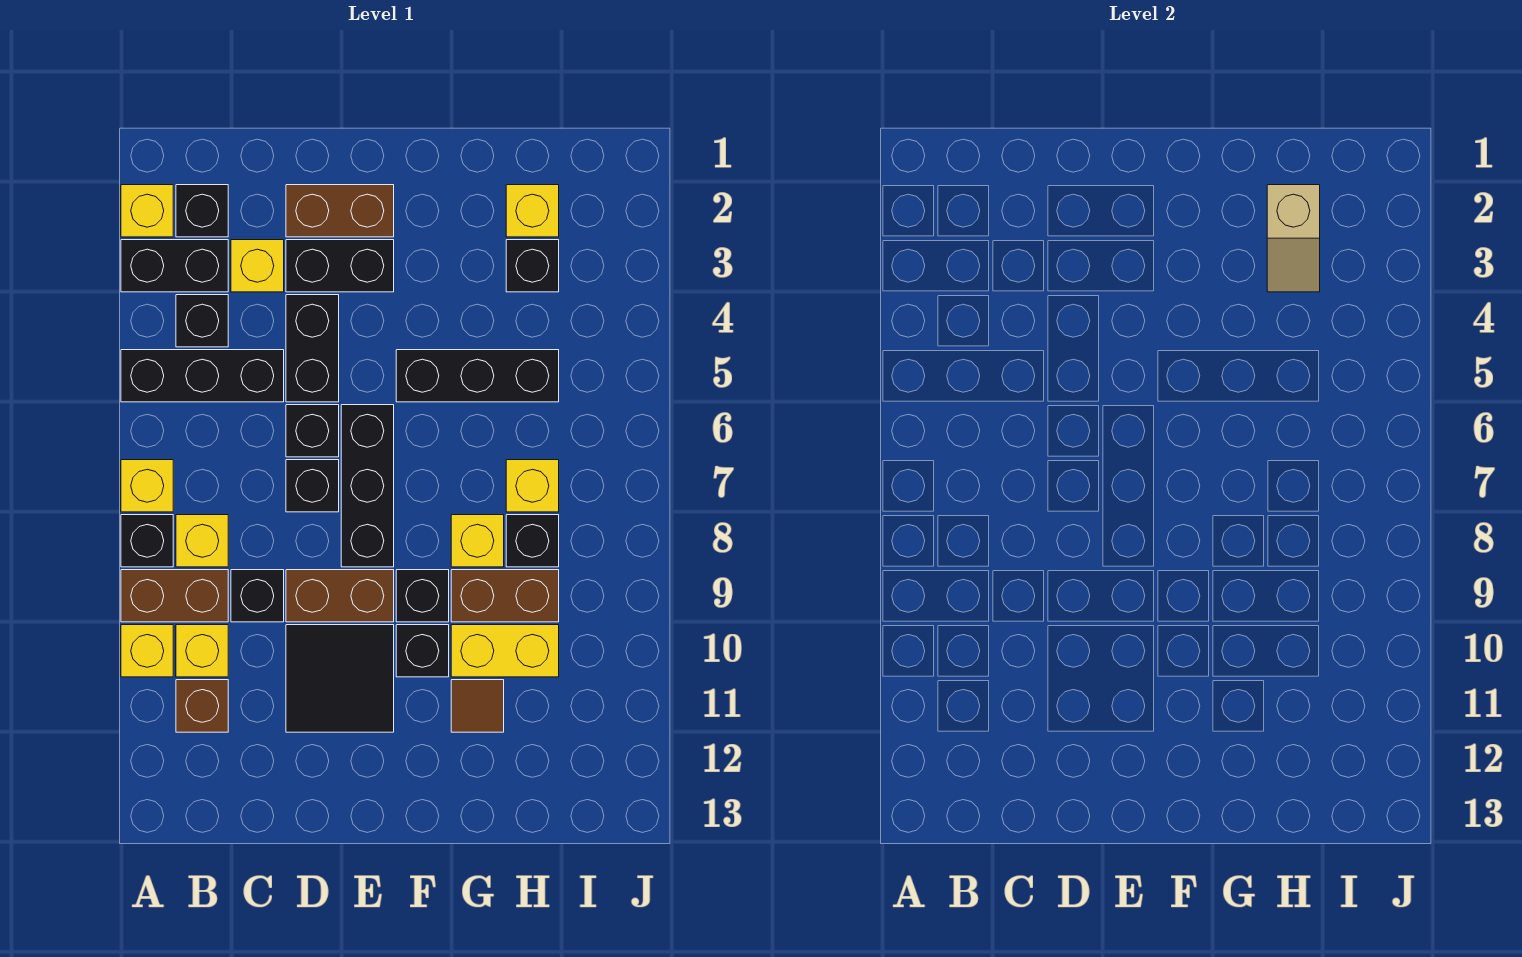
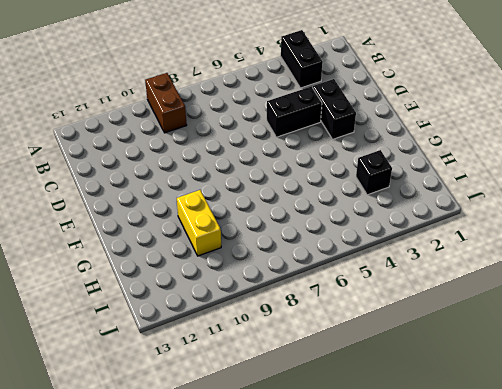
none -> yellow 1x1 brick [121,185,173,237]
none -> black 1x3 brick [121,350,284,402]
none -> yellow 1x1 brick [121,460,173,512]
none -> black 1x1 brick [121,515,173,567]

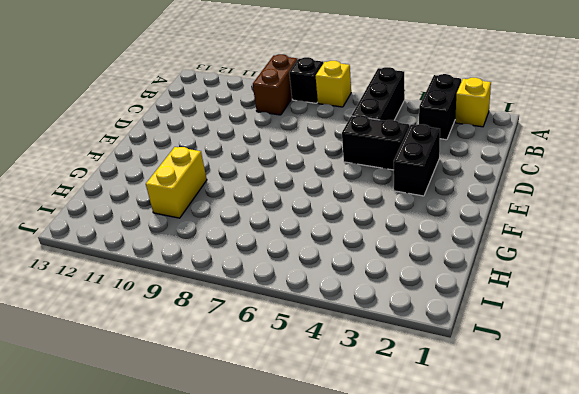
none -> yellow 1x1 brick [121,625,173,677]
none -> black 1x1 brick [176,185,228,237]
none -> black 1x1 brick [176,295,228,347]
none -> yellow 1x1 brick [176,515,228,567]

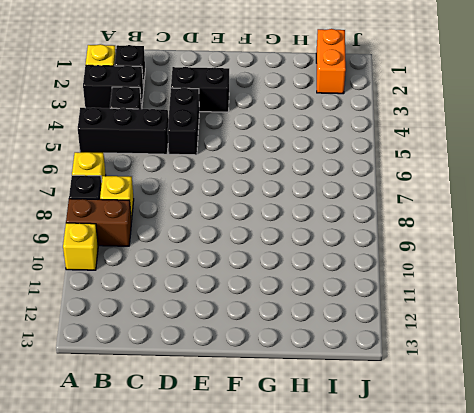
orange 1x2 brick [316,29,346,94] -> none
none -> yellow 1x1 brick [176,625,228,677]
none -> brown 1x1 brick [176,680,228,732]
none -> yellow 1x1 brick [231,240,284,292]
none -> black 1x1 brick [231,570,284,622]

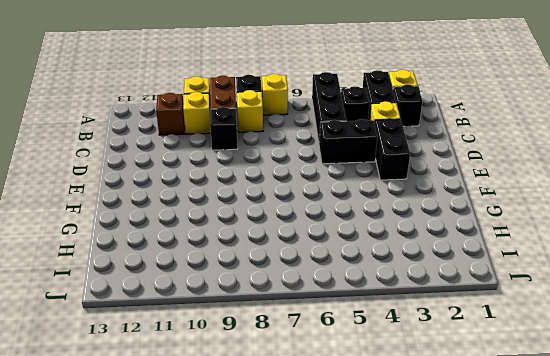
none -> brown 1x2 brick [286,185,394,237]
none -> black 1x1 brick [286,405,339,457]
none -> black 1x1 brick [286,460,339,512]
none -> brown 1x2 brick [286,570,394,622]

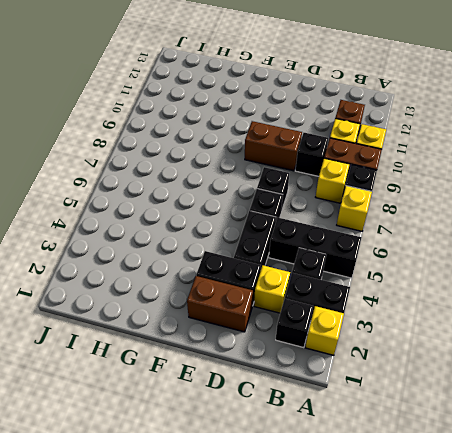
none -> black 2x2 tile [286,625,394,732]
none -> black 1x3 brick [341,405,394,567]
none -> black 1x3 brick [396,350,559,402]
none -> black 1x1 brick [396,570,449,622]

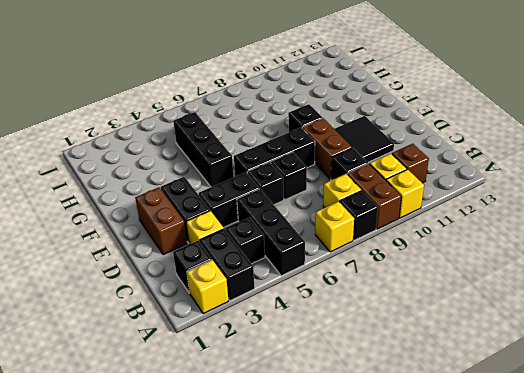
none -> black 1x1 brick [396,625,449,677]
none -> yellow 1x1 brick [451,515,504,567]
none -> brown 1x2 brick [451,570,559,622]
none -> yellow 1x2 brick [451,625,559,677]

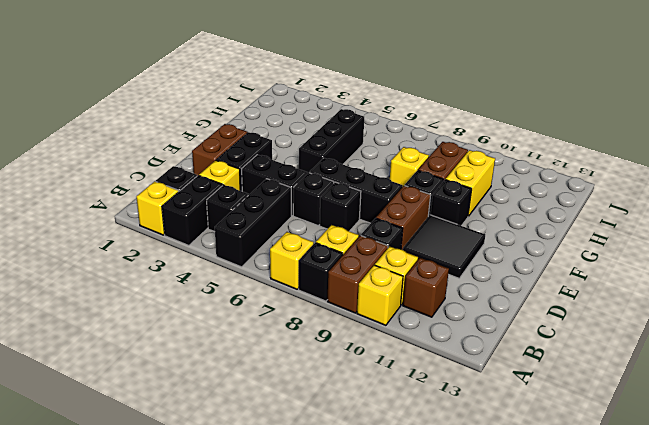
none -> brown 1x1 tile [451,680,504,732]
none -> yellow 1x1 brick [506,185,559,237]
none -> black 1x1 brick [506,240,559,292]
none -> yellow 1x1 brick [506,460,559,512]

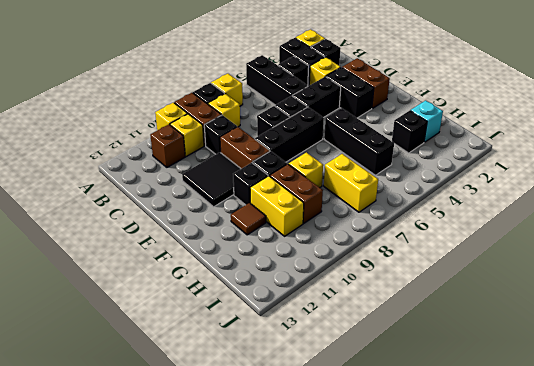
cyan 1x1 brick [411,100,443,142] -> yellow 1x1 brick [506,185,559,237]
yellow 1x2 brick [324,154,378,212] -> yellow 1x1 brick [506,460,559,512]
none -> black 1x1 brick [506,515,559,567]
none -> tan 1x2 slope [1267,185,1320,292]

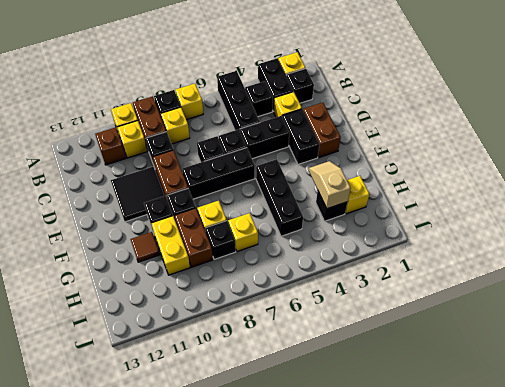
tan 1x2 slope [309,161,351,208] -> tan 1x2 slope turned to [1267,185,1320,292]

